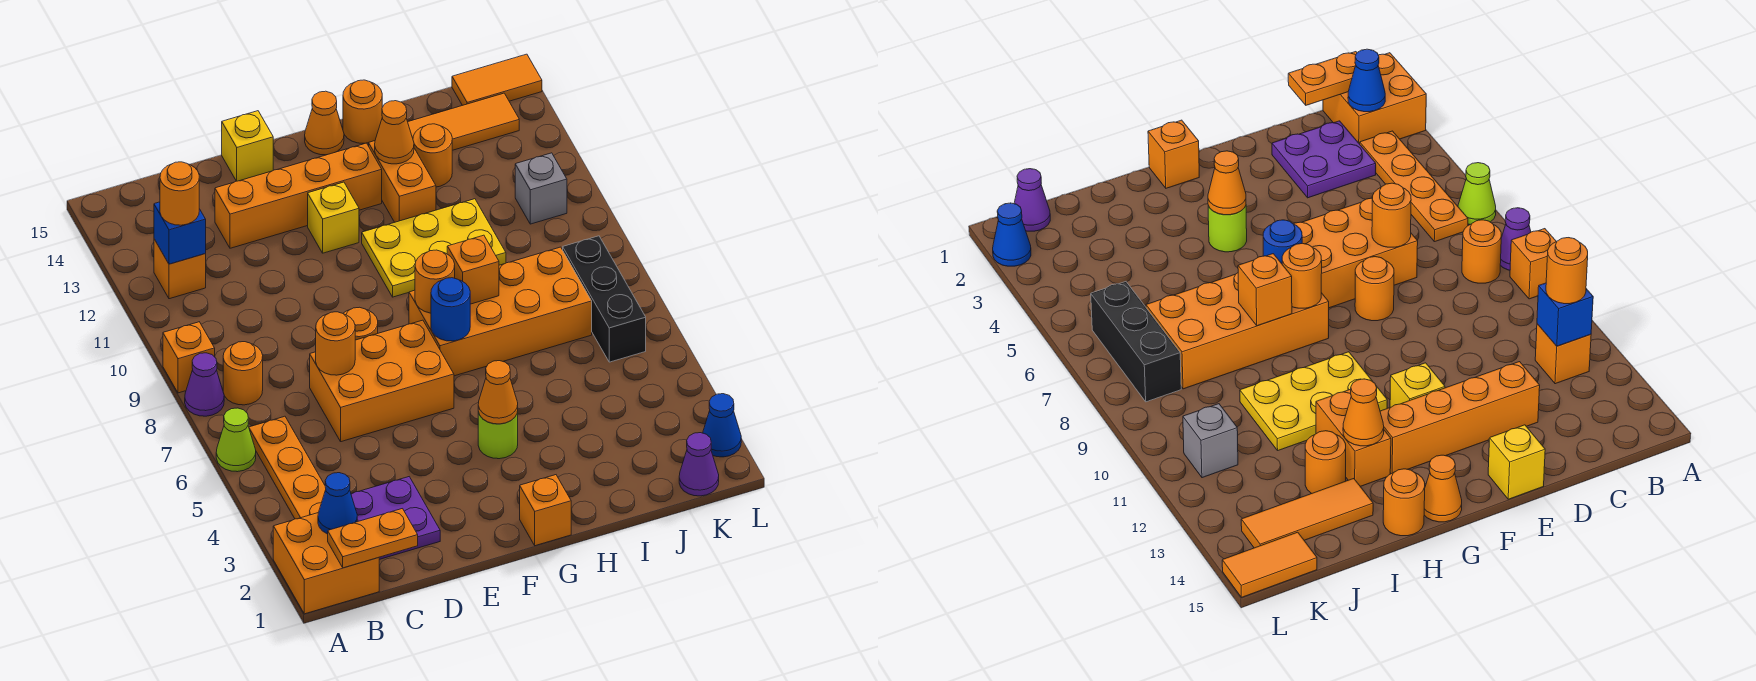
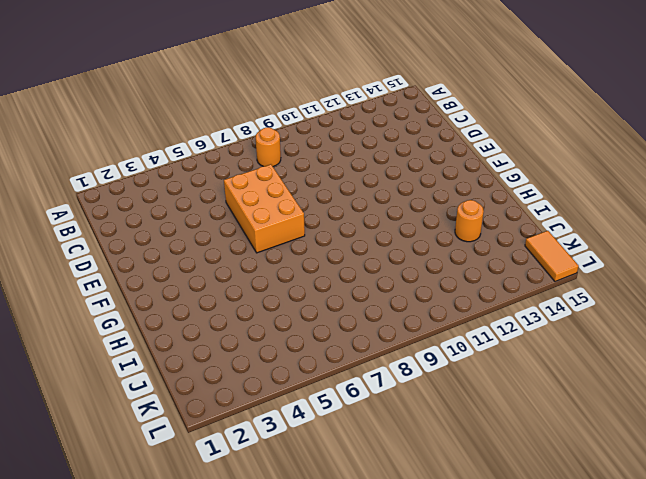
none -> orange 2x2 brick [273,513,379,614]
none -> lime 1x1 cone [216,408,256,472]
none -> purple 1x1 cone [185,353,224,416]
none -> orange 1x1 brick [163,322,215,393]

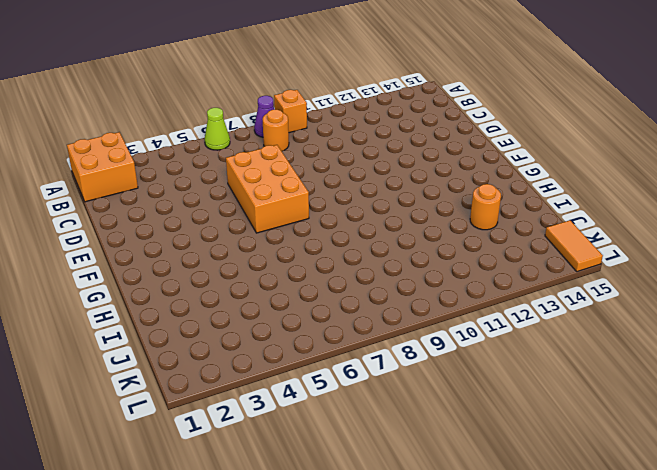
none -> orange 1x4 plate [249,416,326,519]
none -> orange 1x1 brick [154,239,206,299]
none -> purple 2x2 plate [351,477,440,559]
none -> orange 1x4 brick [215,143,382,248]

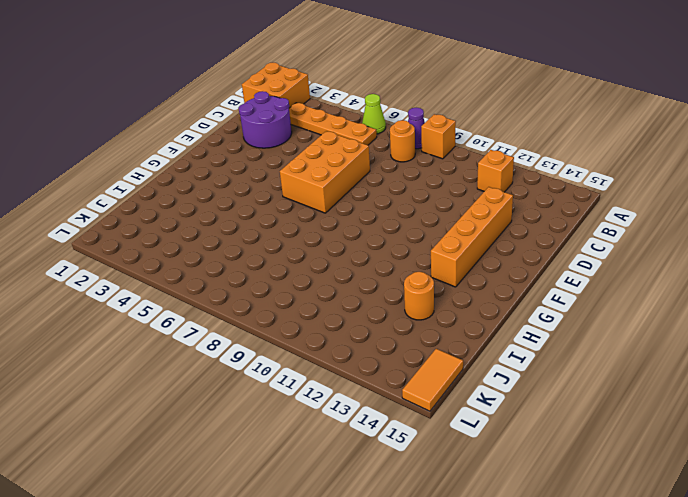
purple 2x2 round brick [238,91,292,148] -> purple 2x2 plate [351,477,440,559]
none -> orange 1x1 round brick [343,307,378,340]
none -> yellow 1x1 brick [222,111,273,181]
none -> yellow 1x1 brick [308,182,359,253]
none -> orange 1x1 brick [520,475,571,546]

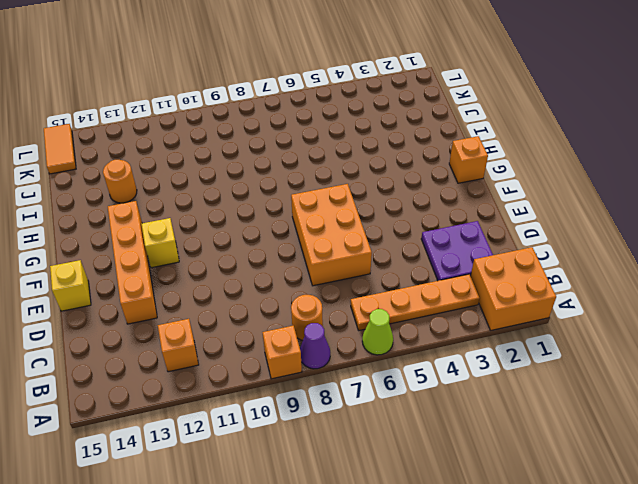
none -> orange 1x1 round brick [343,307,378,340]
none -> lime 1x1 round brick [478,412,518,459]
none -> orange 2x4 brick [409,247,592,376]
none -> yellow 2x3 plate [362,199,506,297]

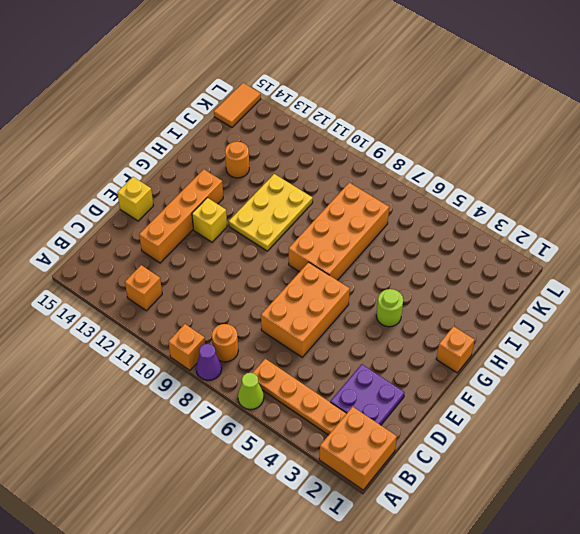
none -> orange 1x1 round brick [343,307,378,340]
none -> orange 1x1 cone [305,91,344,155]
none -> orange 1x2 brick [369,141,436,222]
none -> orange 1x1 round brick [343,80,382,143]

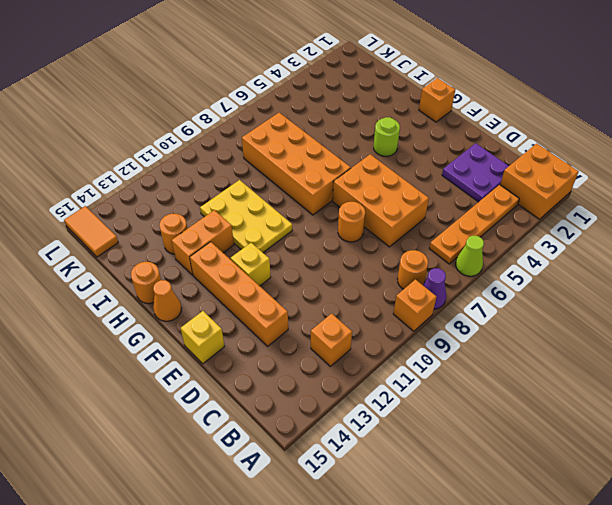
none -> orange 1x3 tile [408,93,519,150]
none -> purple 1x1 cone [679,433,719,496]
none -> black 1x3 brick [563,236,646,362]
none -> grey 1x1 brick [515,153,567,224]

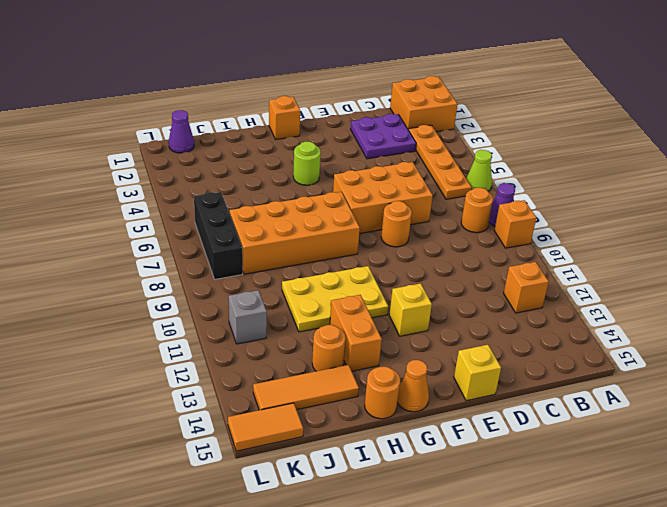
none -> orange 1x4 brick [215,143,382,248]
none -> blue 1x1 cone [703,394,741,457]
none -> orange 1x2 plate [328,509,418,568]
none -> blue 1x1 cone [318,473,357,534]

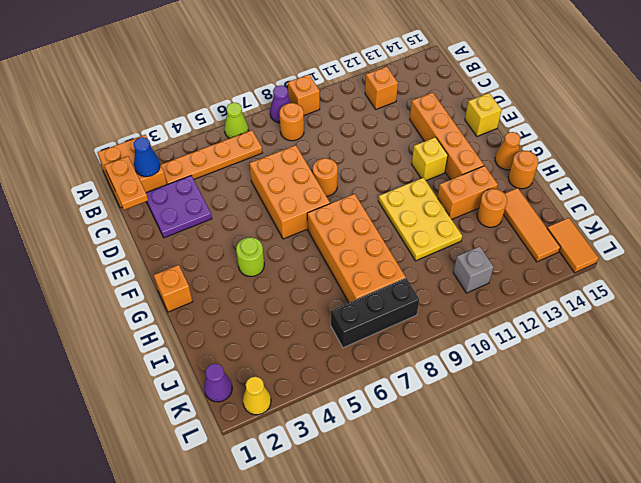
yellow 1x1 cone [243,377,271,415] -> blue 1x1 cone [703,394,741,457]
none -> blue 1x1 brick [154,202,206,264]
none -> orange 1x1 round brick [316,312,355,375]
none -> orange 1x1 cone [478,361,518,424]
none -> blue 1x1 round brick [431,278,470,341]

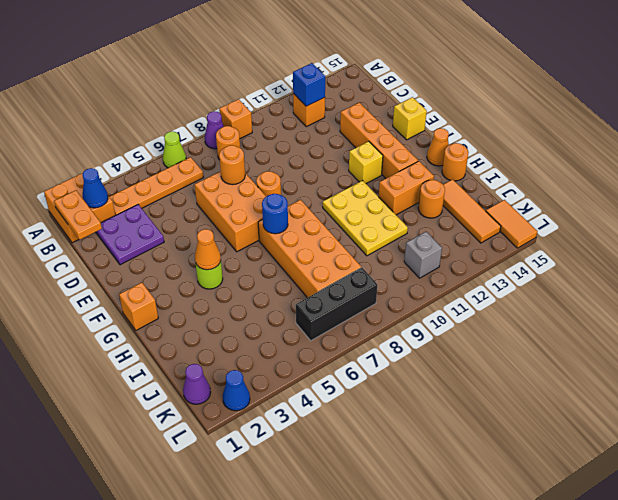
none -> orange 1x1 round brick [415,250,455,313]
none -> orange 1x1 brick [447,235,499,304]
none -> orange 1x1 cone [375,101,414,164]
none -> orange 1x1 round brick [160,162,199,225]

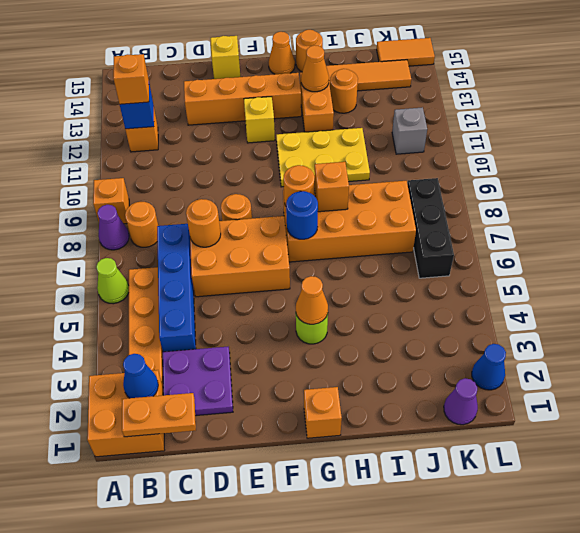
orange 1x1 brick [113,54,149,104] -> orange 1x1 round brick [160,162,199,225]
blue 1x4 brick [157,224,196,352] -> none

